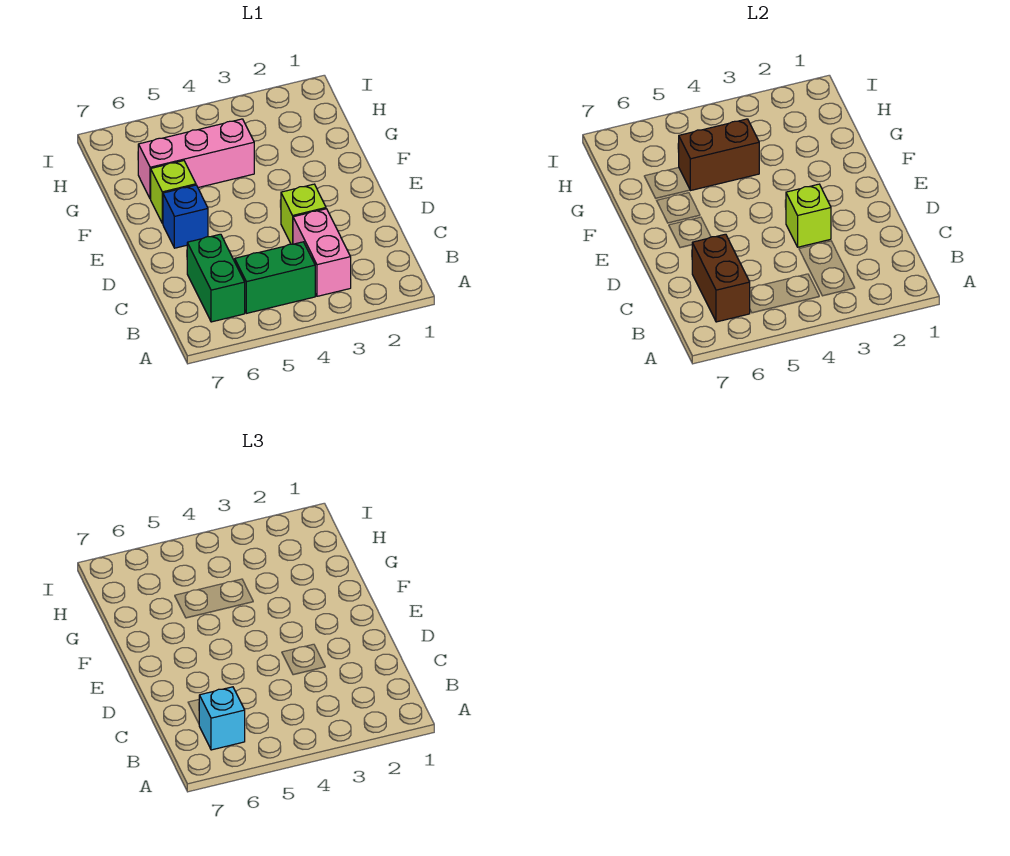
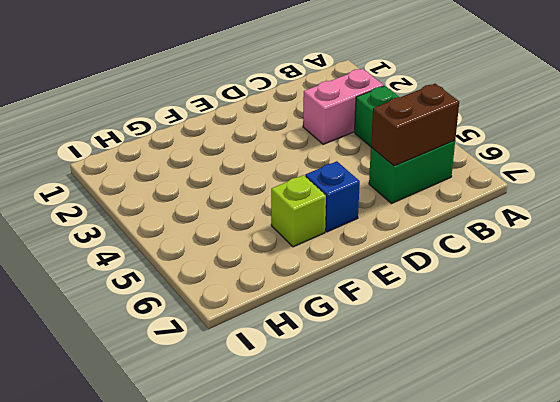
none -> lime 1x1 brick [281,184,326,244]
none -> pink 1x3 brick [138,119,254,199]

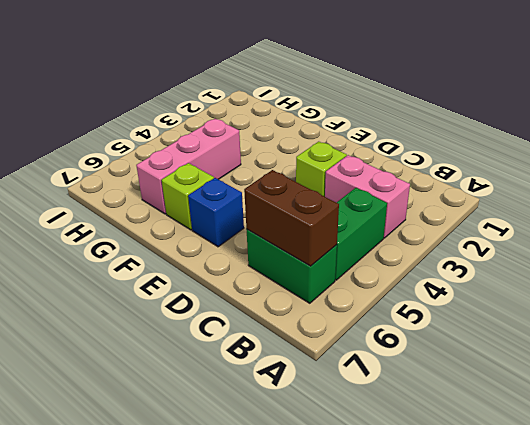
none -> lime 1x1 brick [786,184,831,247]
none -> brown 1x2 brick [679,119,759,191]

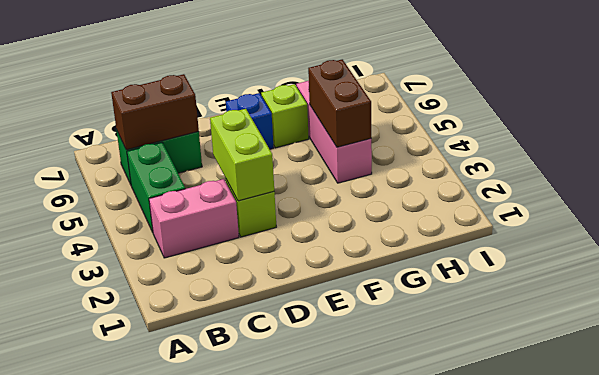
lime 1x2 brick [210,109,274,201] -> lime 1x1 brick [786,184,831,247]
none -> cyan 1x1 brick [199,687,245,750]

